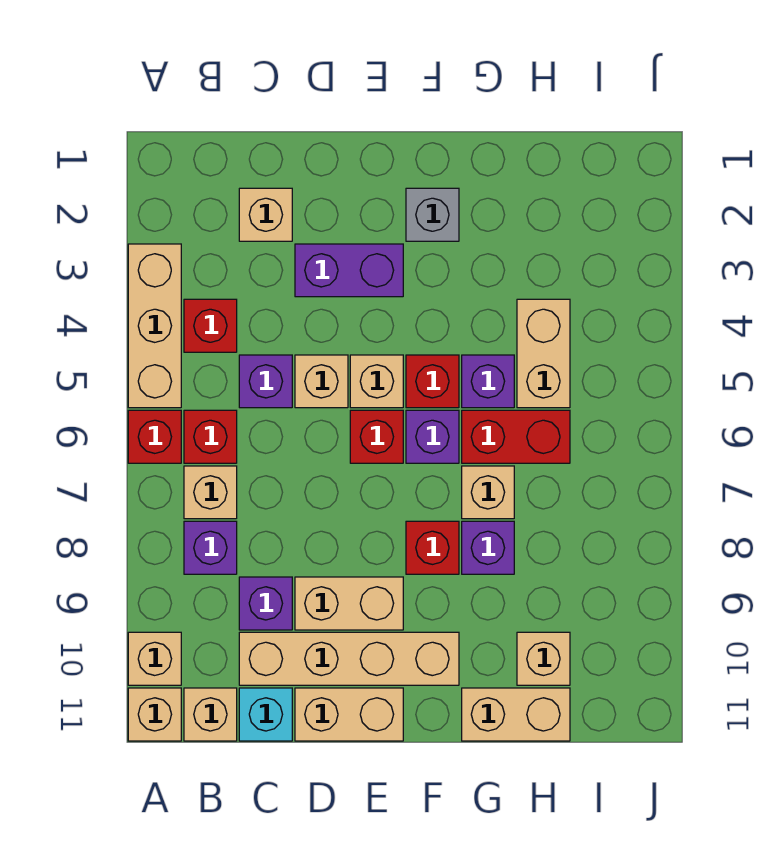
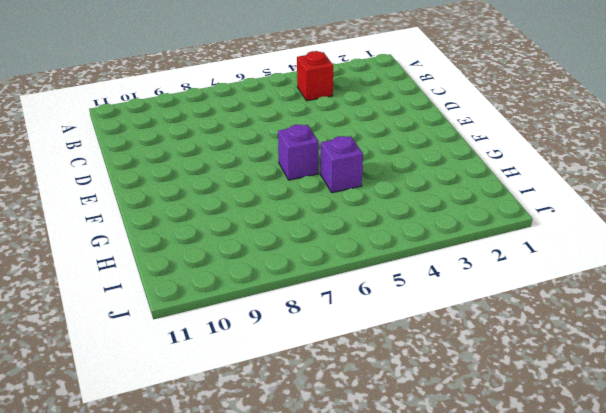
none -> tan 1x3 brick [128,244,181,408]
none -> red 1x1 brick [128,410,181,463]
none -> tan 1x1 brick [128,632,181,685]
none -> tan 1x1 brick [128,688,181,741]

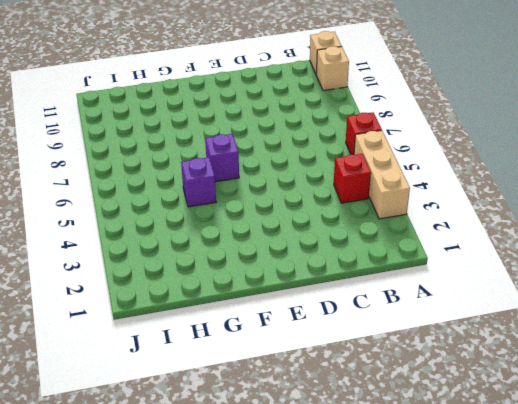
none -> red 1x1 brick [184,410,237,463]
none -> tan 1x1 brick [184,466,237,519]
none -> purple 1x1 brick [184,521,237,574]
none -> tan 1x1 brick [184,688,237,741]

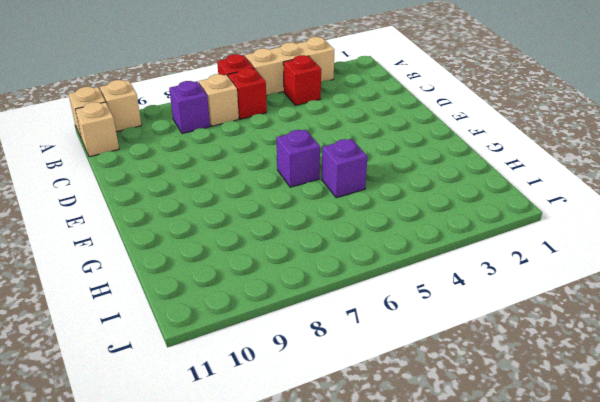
none -> tan 1x1 brick [239,188,292,241]
none -> purple 1x1 brick [239,355,292,408]
none -> purple 1x1 brick [239,577,292,630]
none -> tan 1x4 brick [239,632,459,685]

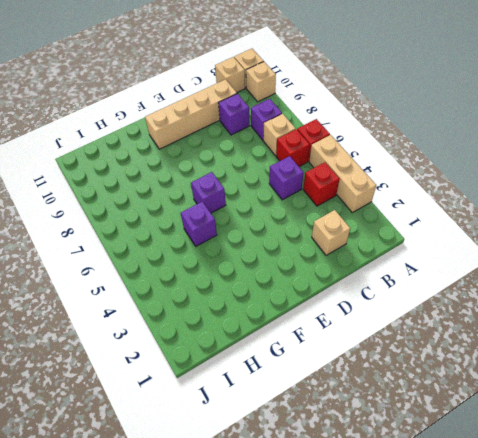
none -> cyan 1x1 brick [239,688,292,741]
none -> purple 1x2 brick [295,244,403,297]
none -> tan 1x1 brick [295,355,348,408]
none -> tan 1x2 brick [295,577,403,630]

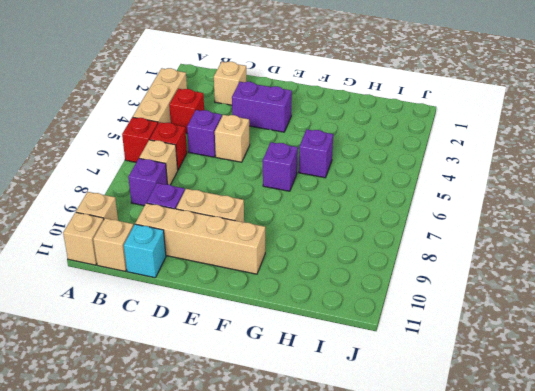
none -> tan 1x2 brick [295,688,403,741]
none -> tan 1x1 brick [350,355,403,408]
none -> red 1x1 brick [350,410,403,463]
none -> grey 1x1 brick [406,188,459,241]

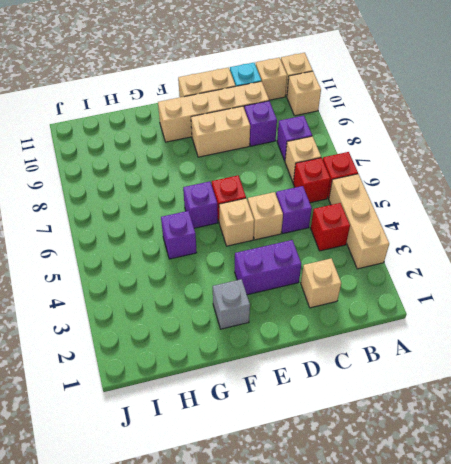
none -> red 1x1 brick [406,355,459,408]
none -> red 1x1 brick [406,521,459,574]
none -> red 1x2 brick [462,410,570,463]
none -> tan 1x1 brick [462,466,514,519]

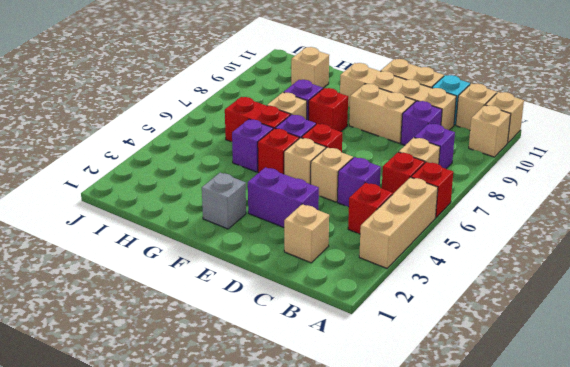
none -> tan 1x2 brick [462,688,570,741]
none -> tan 1x2 brick [517,299,570,408]

